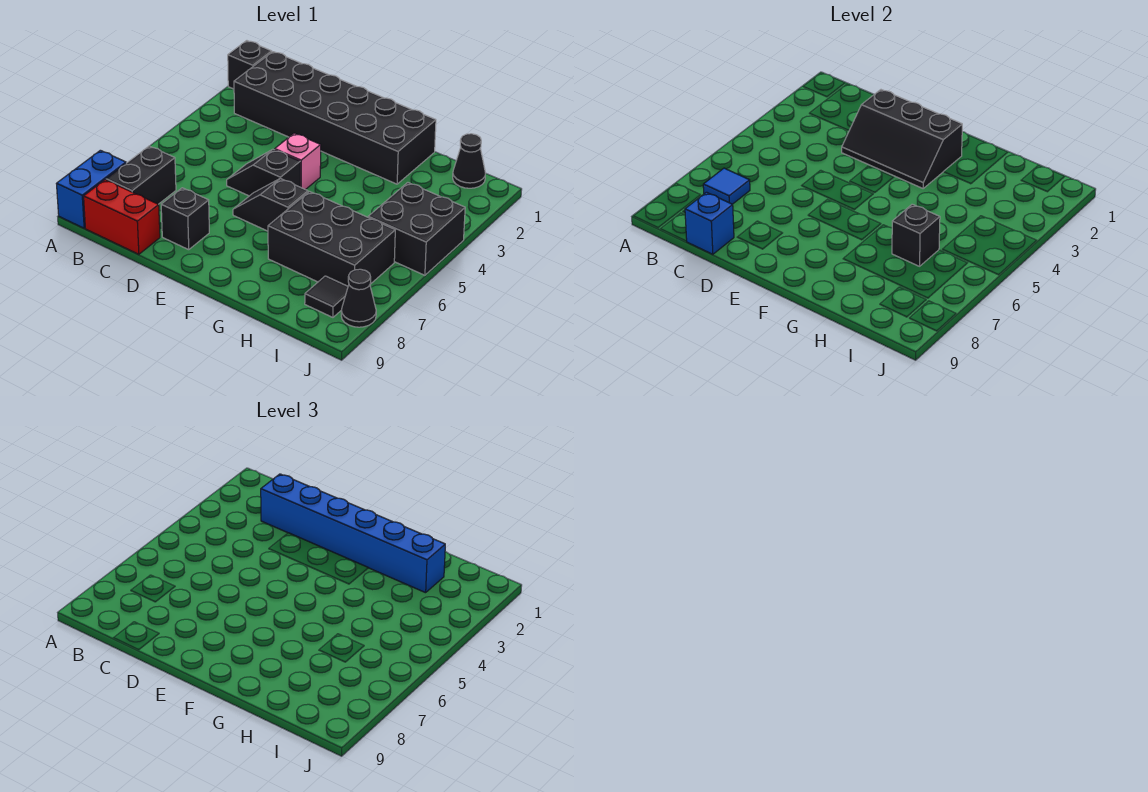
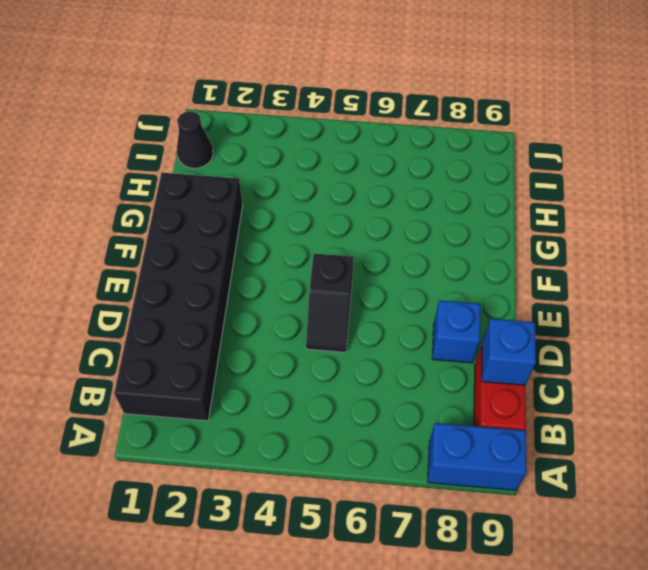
blue 1x1 brick [432,301,480,363] -> black 1x1 brick [161,188,209,250]
none -> black 1x1 brick [228,41,272,89]
none -> black 1x2 brick [106,146,176,204]
none -> pink 1x1 brick [275,133,321,190]

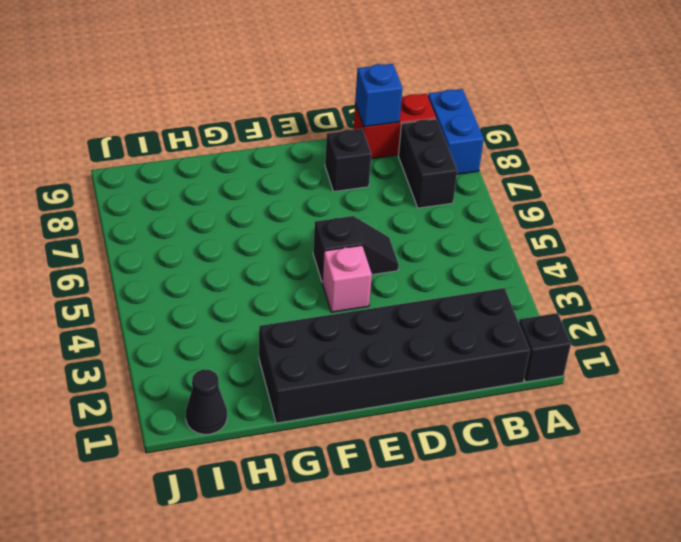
none -> black 1x2 slope [233,178,308,231]
none -> black 2x3 brick [268,192,395,286]
none -> black 2x2 brick [368,183,465,275]

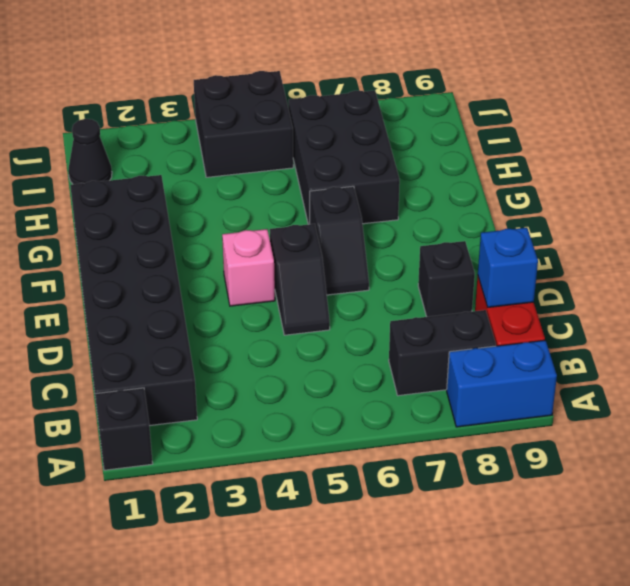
none -> black 1x1 tile [305,276,348,317]
none -> black 1x1 cone [341,269,376,327]
none -> blue 1x1 tile [703,168,750,204]

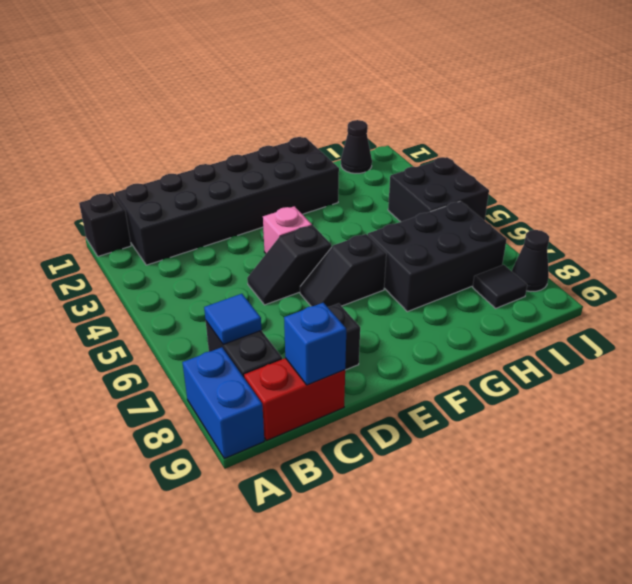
none -> black 2x3 slope [842,90,962,188]
none -> black 1x1 brick [892,204,940,266]
none -> blue 1x6 brick [261,474,445,593]

